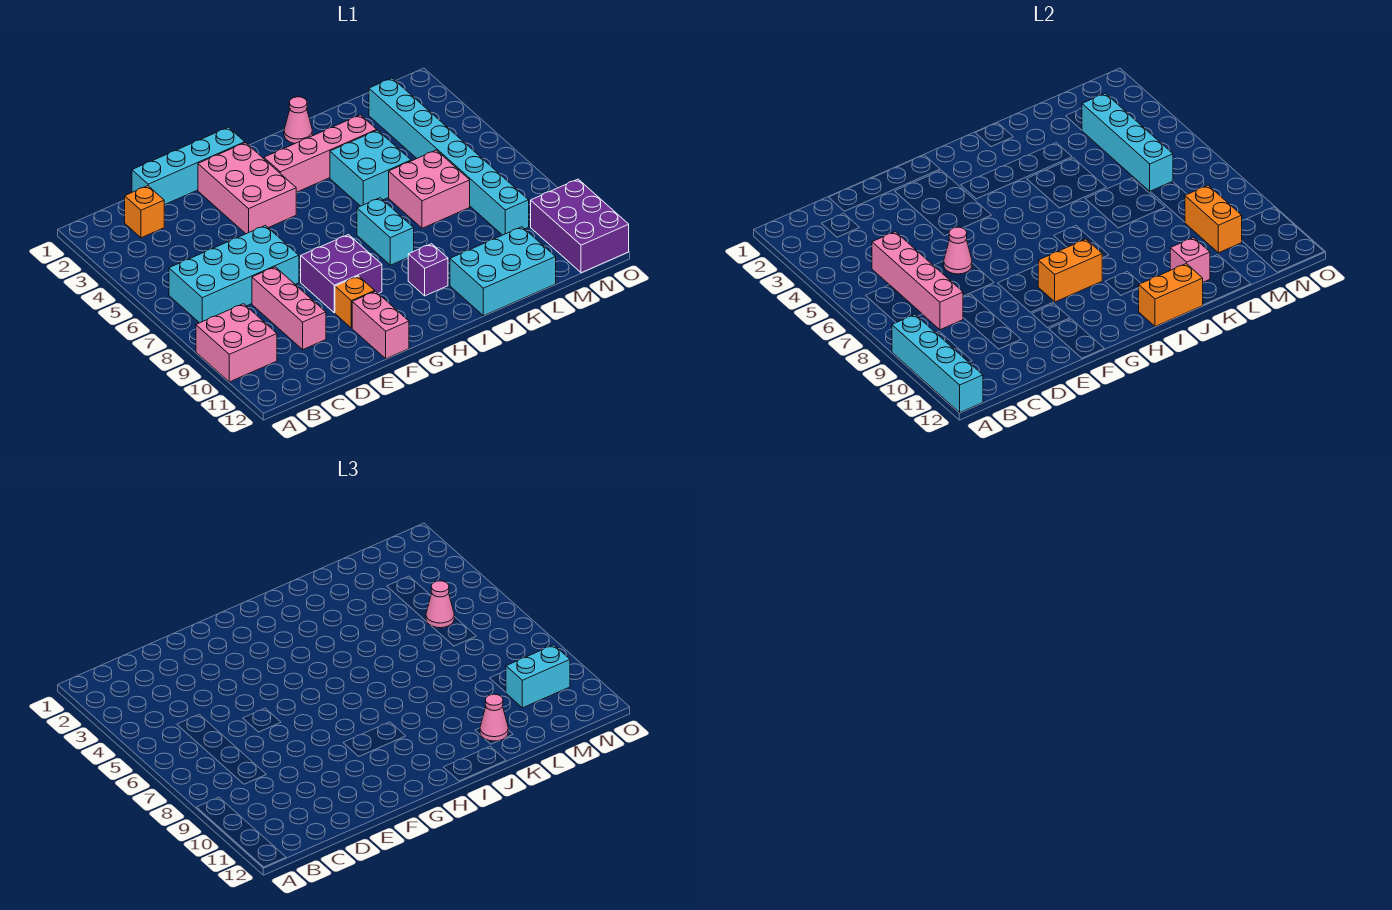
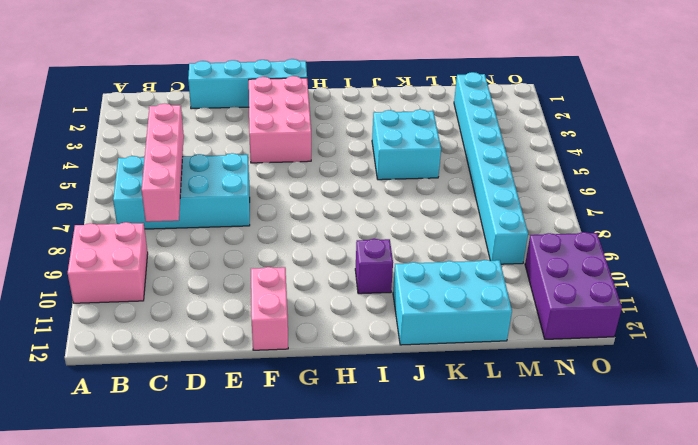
none -> orange 1x1 brick [125,186,164,238]
none -> pink 1x3 brick [252,267,326,349]
none -> purple 2x2 brick [301,235,382,313]

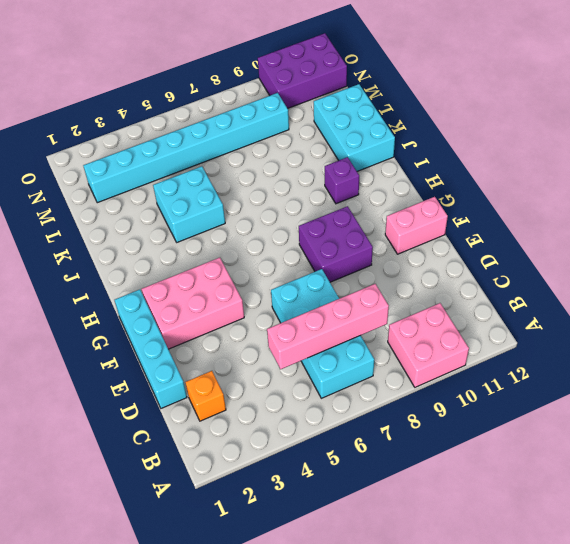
none -> pink 1x3 brick [252,267,326,349]
none -> orange 1x1 brick [335,276,375,328]
none -> pink 1x4 brick [264,115,377,192]

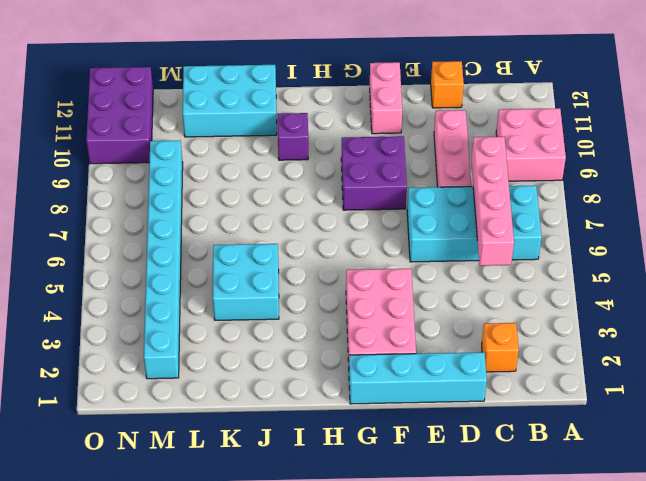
orange 1x1 brick [431,61,464,108] -> orange 1x1 brick moved to [335,276,375,328]
none -> pink 1x4 brick [264,115,377,192]
none -> cyan 1x2 brick [357,198,414,265]
none -> pink 1x1 cone [284,97,312,143]

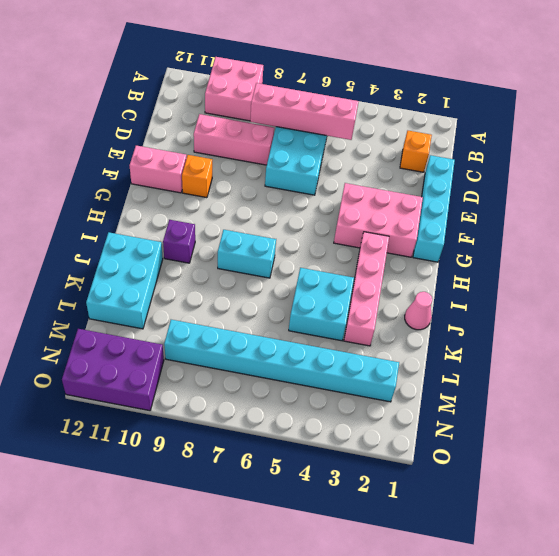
none -> purple 2x2 brick [301,235,382,313]
none -> pink 2x2 brick [389,150,470,228]
none -> cyan 1x4 brick [892,315,983,412]

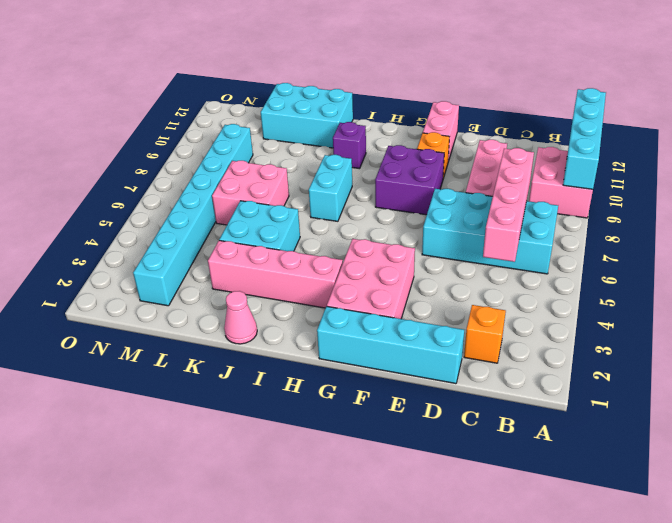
none -> purple 2x3 brick [531,179,629,273]
none -> pink 1x1 cone [944,227,972,274]
none -> orange 1x2 brick [1038,239,1102,302]

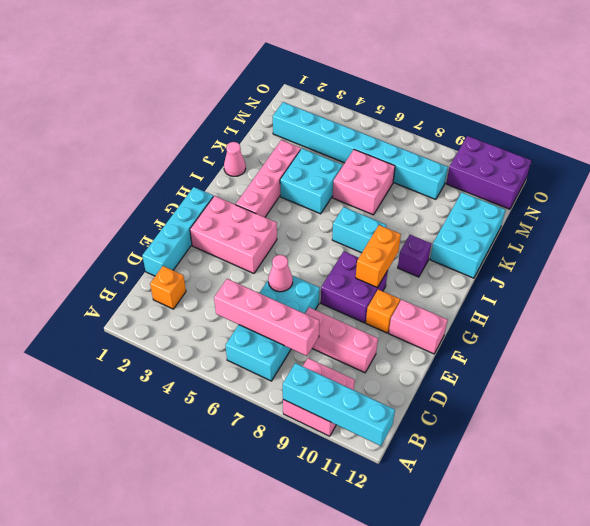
none -> orange 1x2 brick [1139,264,1203,326]
none -> pink 1x1 brick [1170,238,1210,282]
none -> cyan 1x4 brick [1082,93,1173,191]

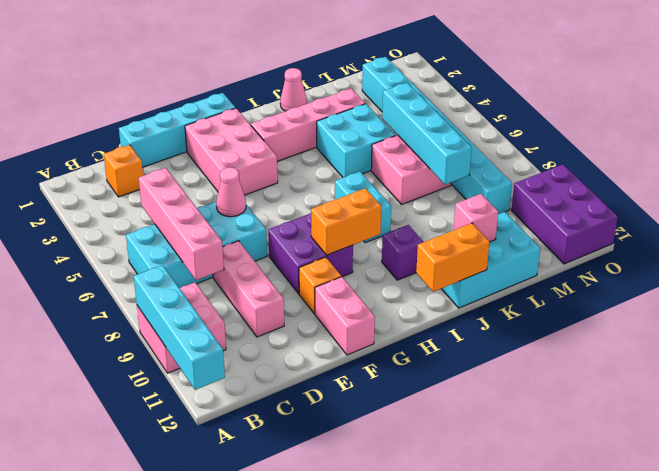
cyan 1x4 brick [382,83,472,184] -> cyan 1x4 brick moved to [1082,93,1173,191]
none -> orange 1x2 brick [1185,186,1242,253]
none -> pink 1x1 cone [480,694,508,741]
none -> pink 1x1 cone [426,581,454,628]

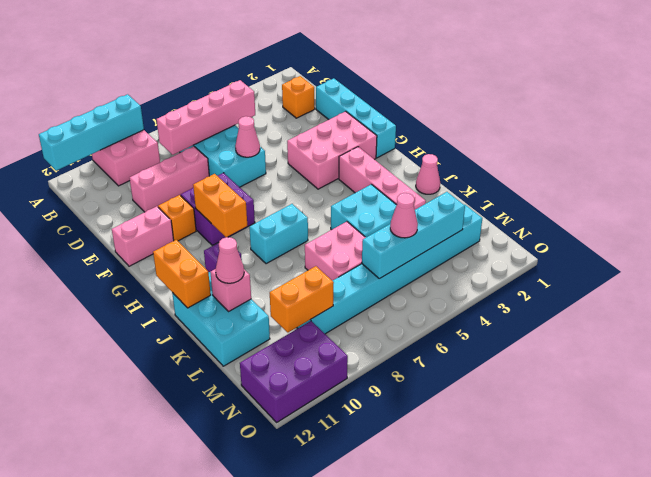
none -> cyan 1x2 brick [506,645,570,708]

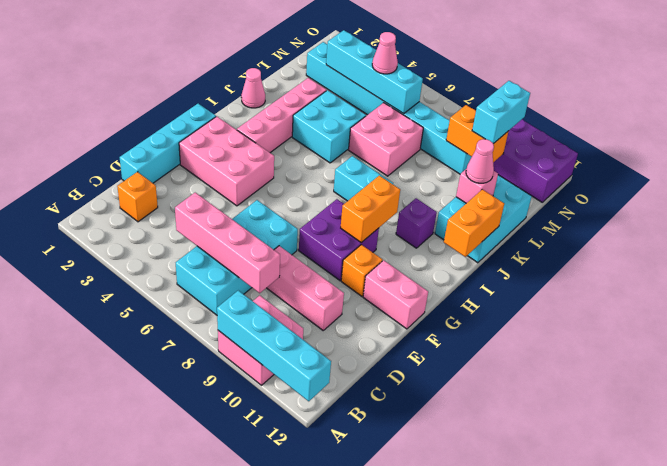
none -> pink 1x1 cone [944,227,972,274]

